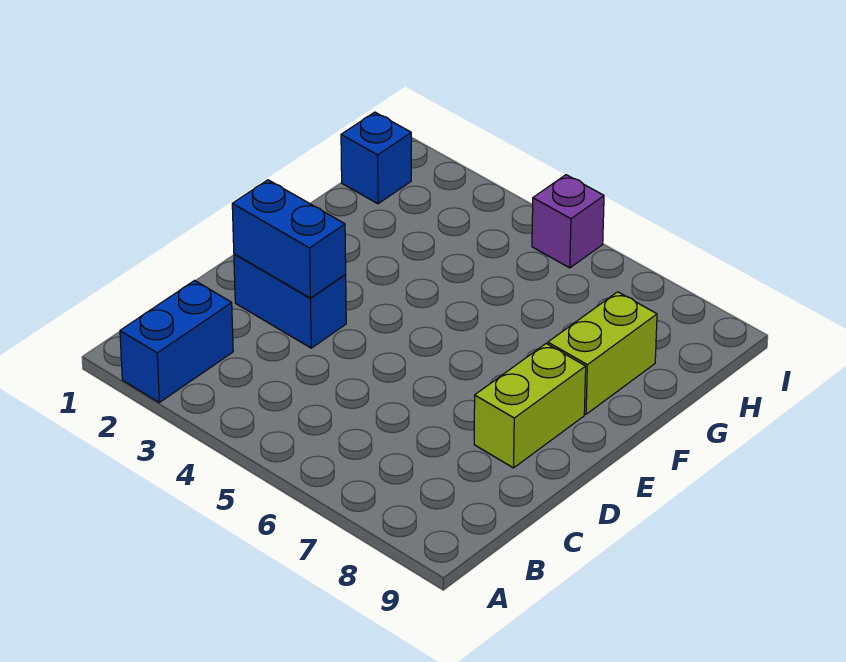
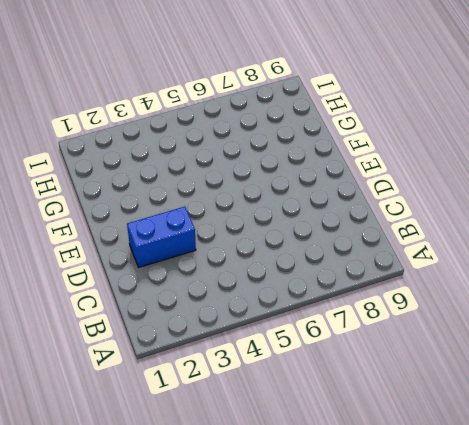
none -> blue 1x2 brick [120,281,233,402]
none -> lime 1x2 brick [474,344,586,468]

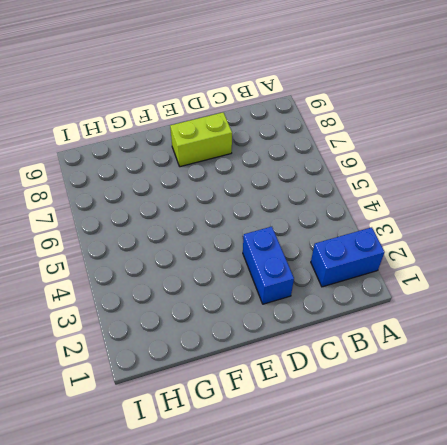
none -> lime 1x2 brick [548,292,657,414]
none -> blue 1x1 brick [341,112,411,204]

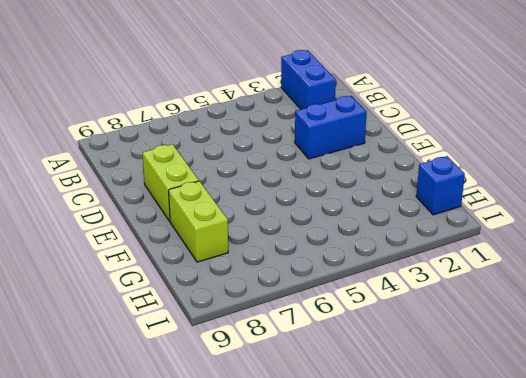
none -> purple 1x1 brick [532,175,604,268]
none -> blue 1x2 brick [232,180,346,298]

